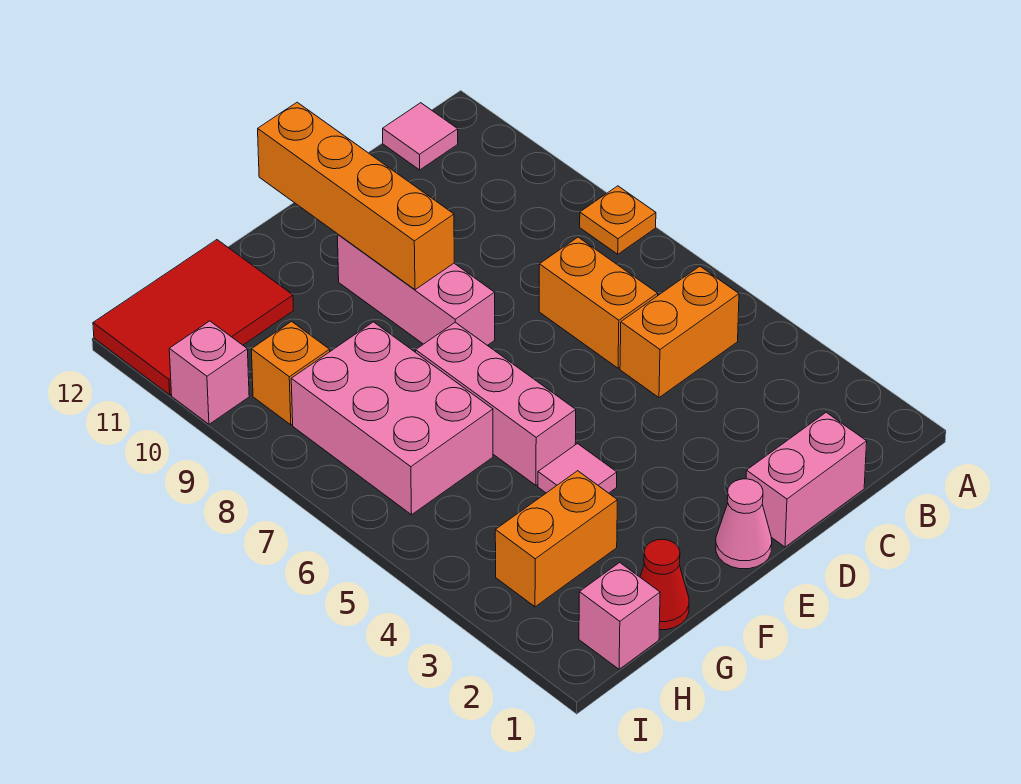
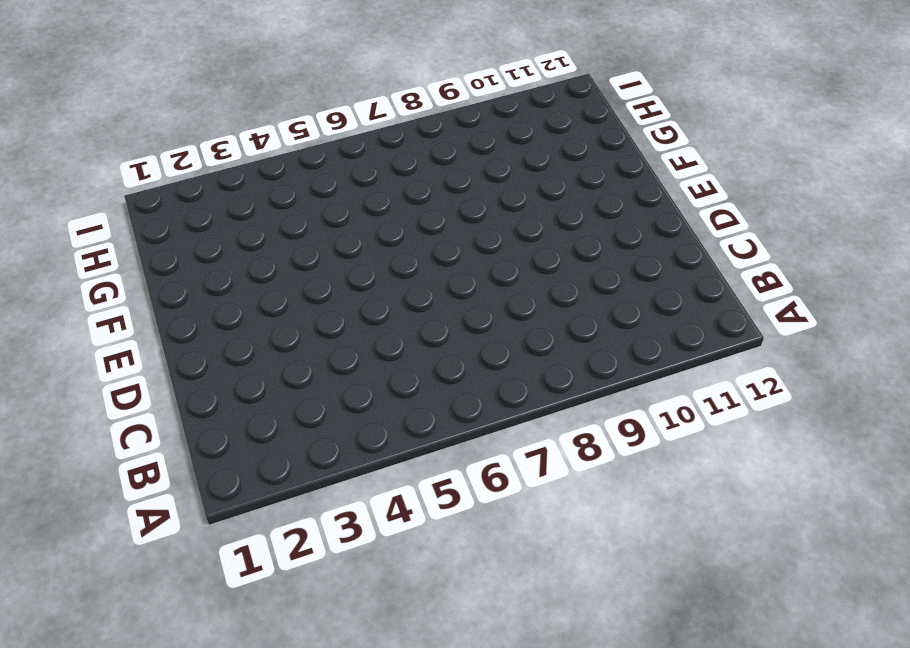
none -> orange 1x1 plate [580,186,656,254]
none -> orange 1x2 brick [620,266,739,398]
none -> pink 1x1 tile [383,103,458,170]

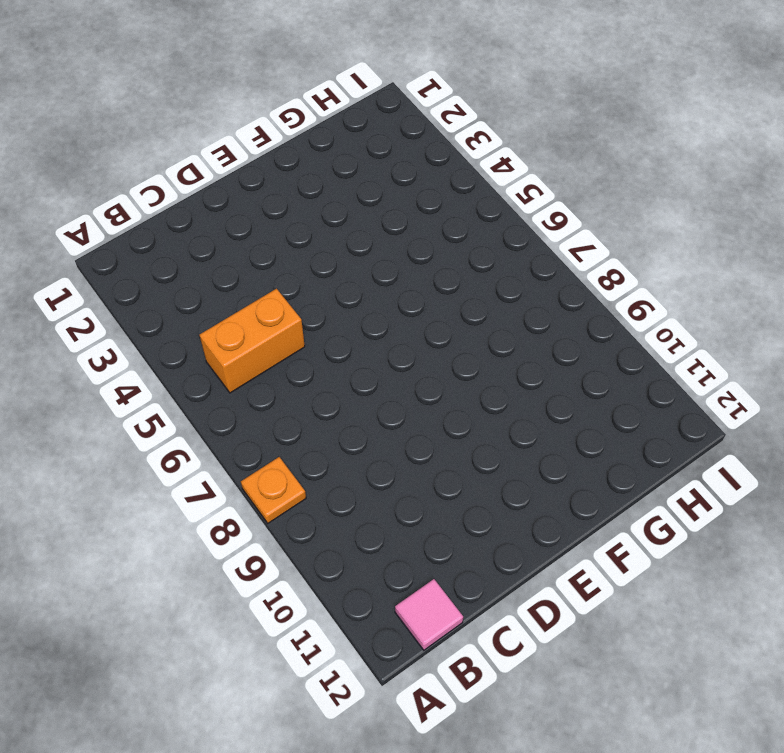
none -> pink 1x2 brick [746,412,867,547]
none -> orange 1x2 brick [539,237,658,368]
none -> pink 1x1 cone [716,479,772,569]

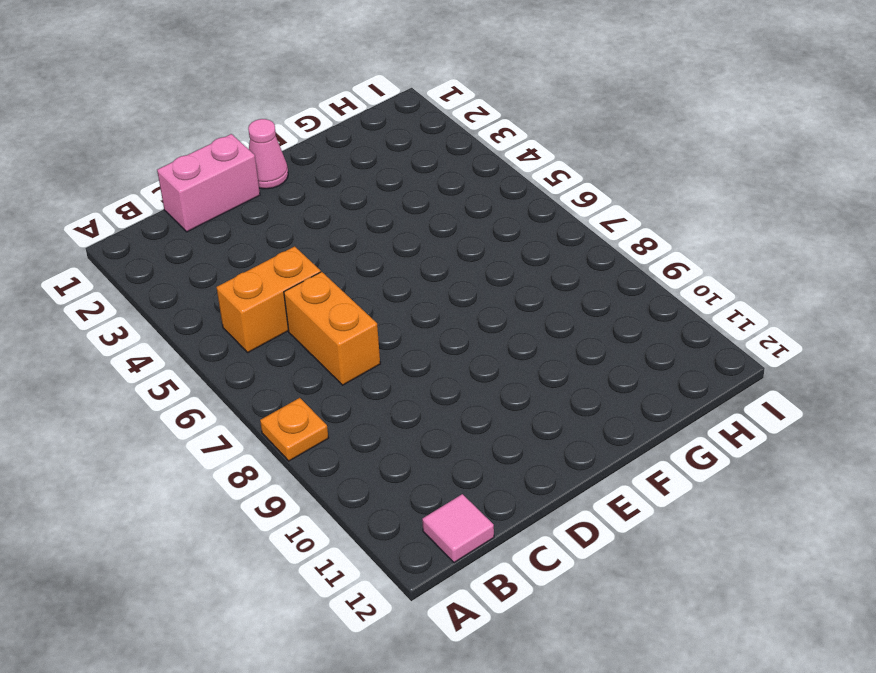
none -> pink 1x3 brick [338,235,495,345]
none -> pink 1x1 tile [538,444,617,493]
none -> pink 1x3 brick [416,322,576,485]

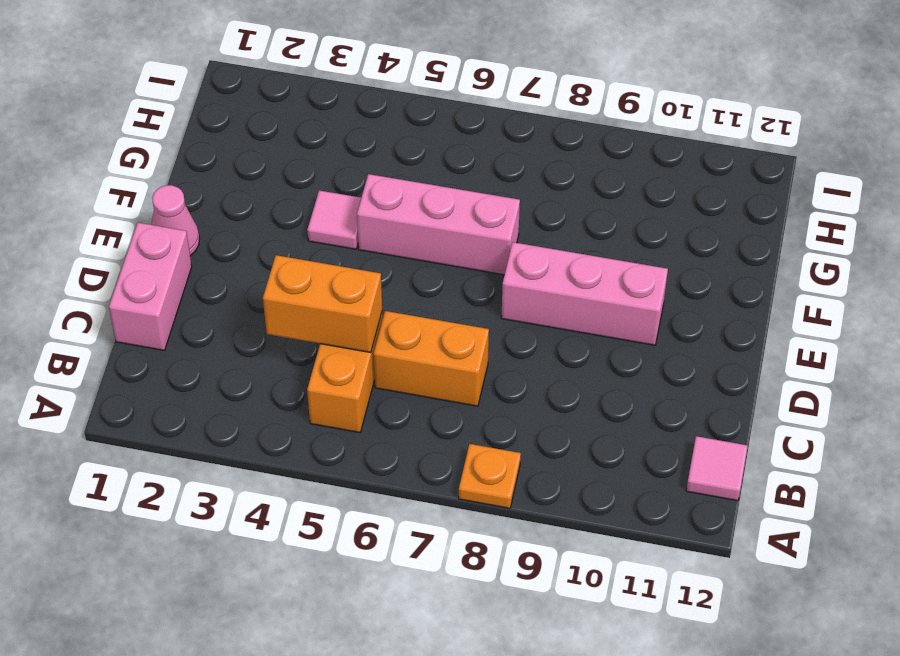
orange 1x2 brick [263,255,382,353] -> orange 1x2 brick turned to [495,471,617,607]
none -> red 1x1 cone [640,539,689,630]
none -> pink 2x3 brick [291,322,493,515]
none -> red 2x3 tile [93,240,293,395]

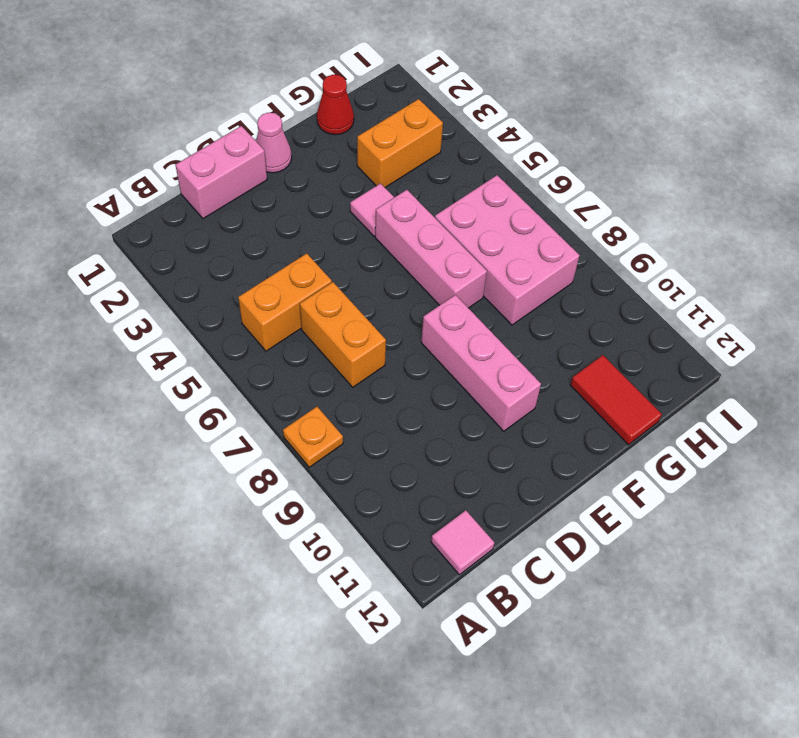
red 1x2 tile [570,355,662,445] -> red 2x3 tile [93,240,293,395]
none -> pink 1x1 brick [579,562,660,669]
none -> orange 1x1 brick [251,321,330,425]
none -> pink 1x1 brick [169,321,249,424]

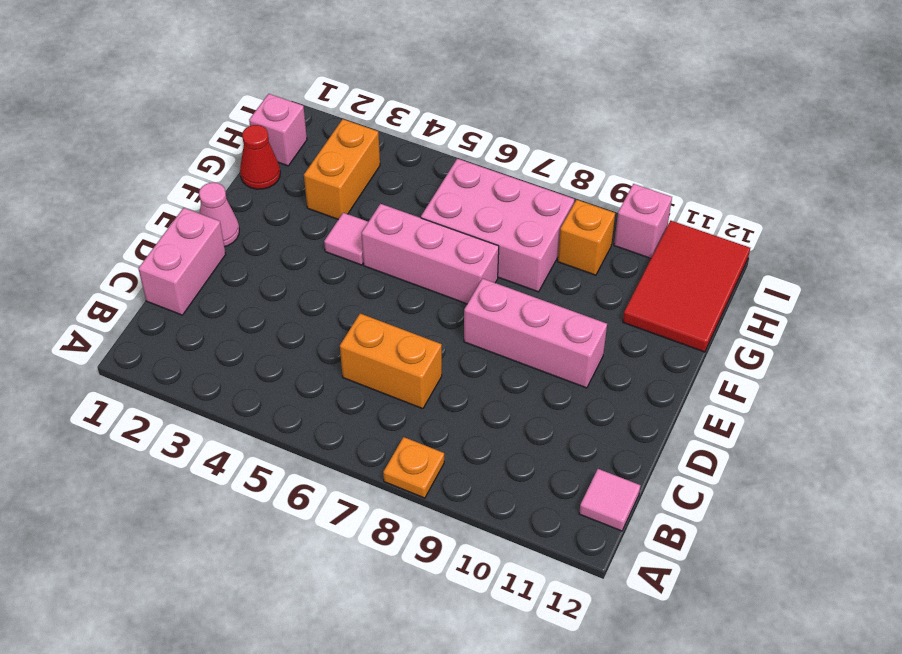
none -> orange 1x2 brick [620,266,739,398]
none -> orange 1x4 brick [258,102,454,290]

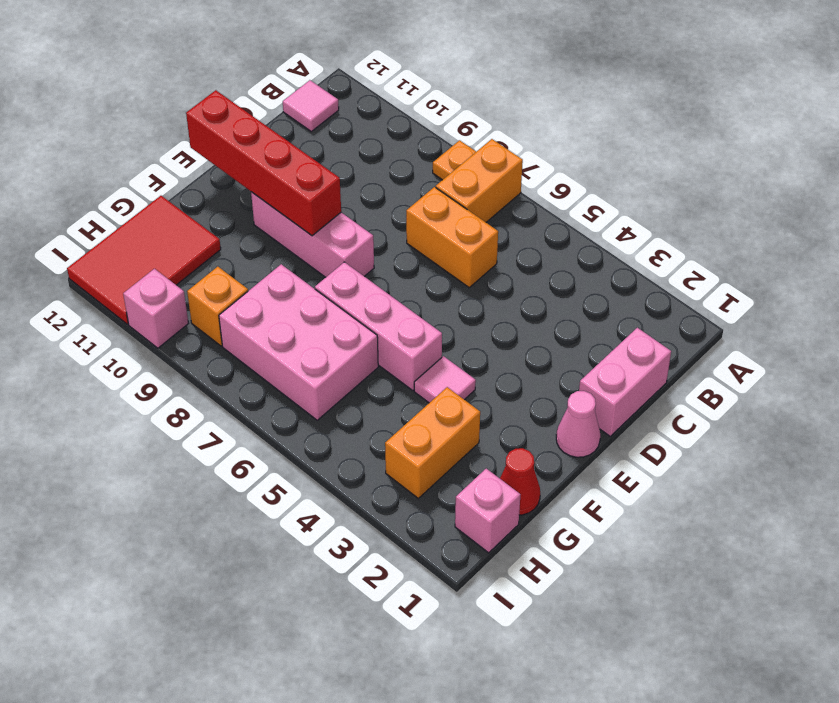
orange 1x2 brick [436,139,523,222] -> orange 1x2 brick moved to [620,266,739,398]
red 1x4 brick [186,90,341,236] -> orange 1x4 brick [258,102,454,290]

